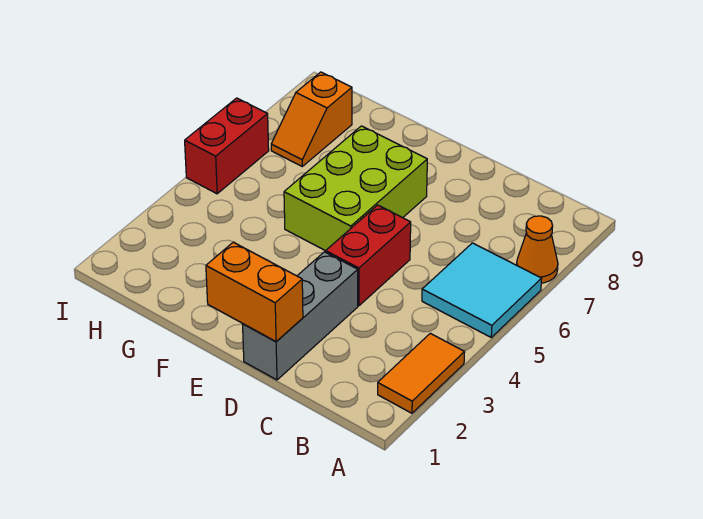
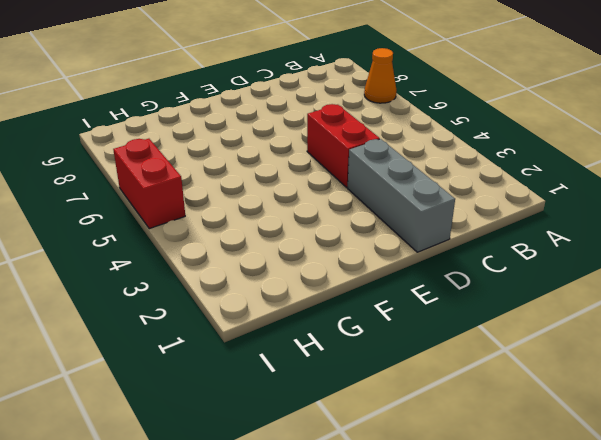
none -> orange 1x2 tile [378,333,465,413]
none -> cyan 2x2 tile [422,243,542,337]

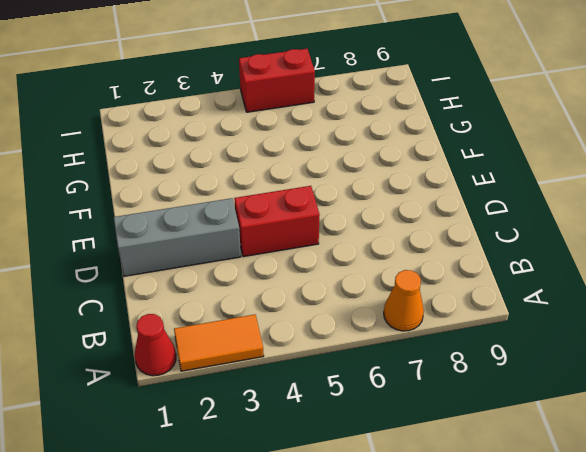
red 1x1 cone [135,314,176,376] -> none
none -> cyan 2x2 tile [422,243,542,337]
none -> lime 2x3 brick [284,126,427,251]

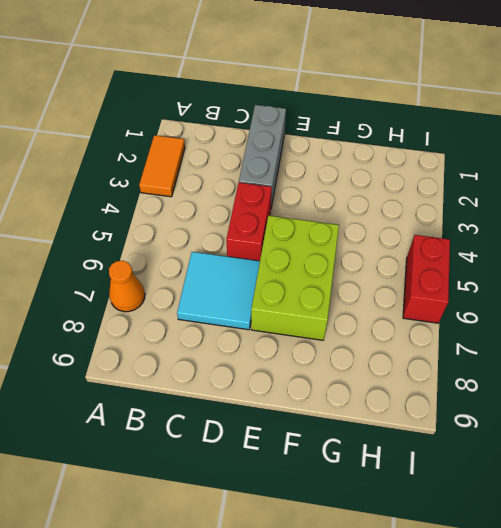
cyan 2x2 tile [177,252,260,330] -> cyan 2x2 tile moved to [422,243,542,337]
none -> orange 1x2 slope [271,72,352,166]
none -> orange 1x2 brick [206,242,303,342]

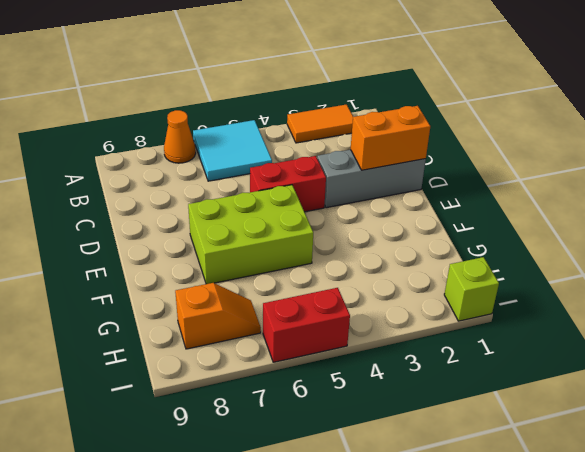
orange 1x2 brick [351,106,430,170] -> orange 1x2 brick turned to [206,242,303,342]
lime 1x1 brick [444,257,499,321] -> none

